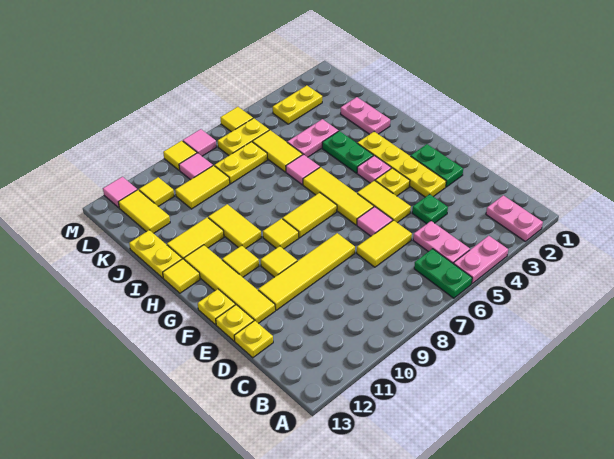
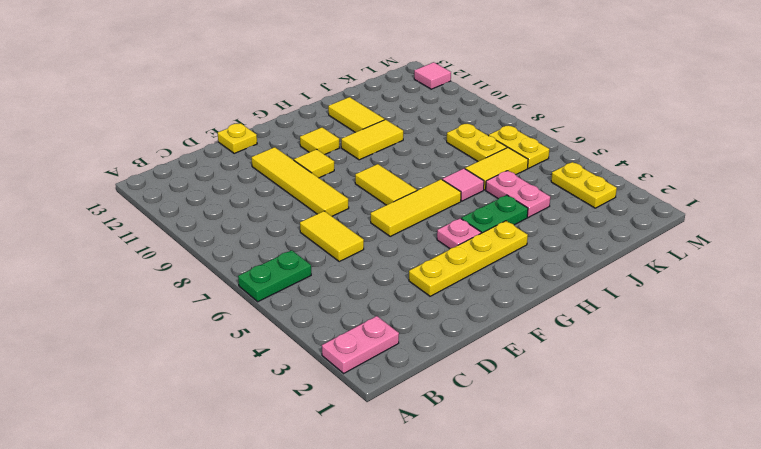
none -> pink 1x2 plate [453,236,508,283]
none -> pink 1x2 plate [413,221,470,263]
none -> green 1x1 plate [412,194,448,224]
none -> yellow 1x1 plate [234,321,273,358]

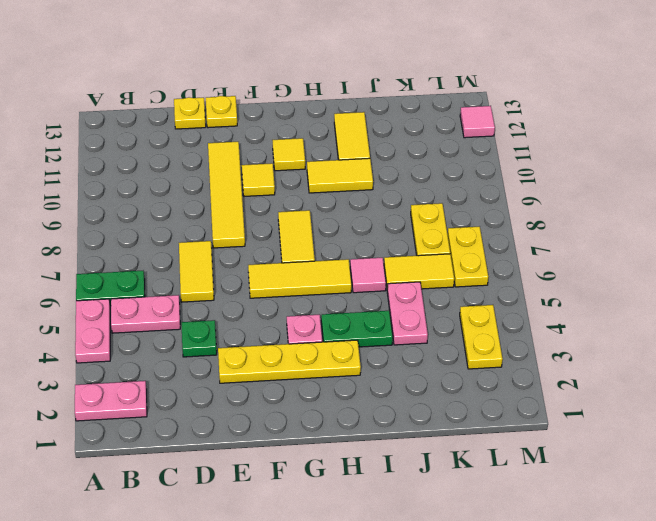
none -> green 1x2 plate [411,144,463,187]
none -> yellow 1x2 tile [357,180,411,223]
none -> pink 1x1 tile [357,207,393,236]
none -> yellow 1x4 tile [184,245,275,323]

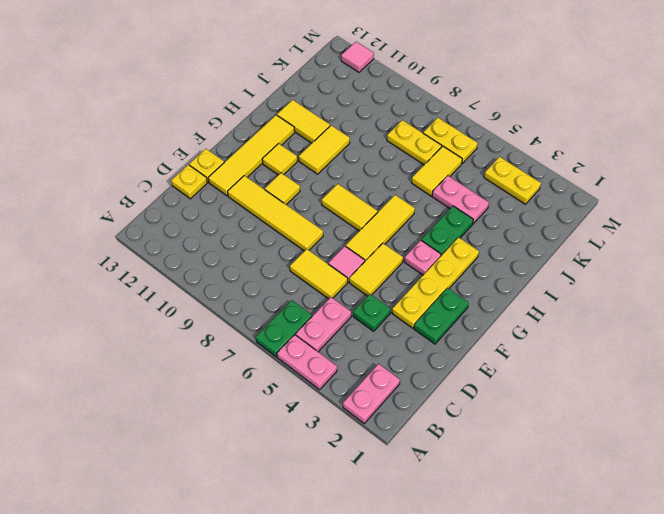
none -> yellow 1x1 plate [375,168,410,196]
none -> yellow 1x1 plate [198,289,235,325]
none -> yellow 1x1 tile [263,219,299,249]
none -> yellow 1x1 tile [163,259,200,293]

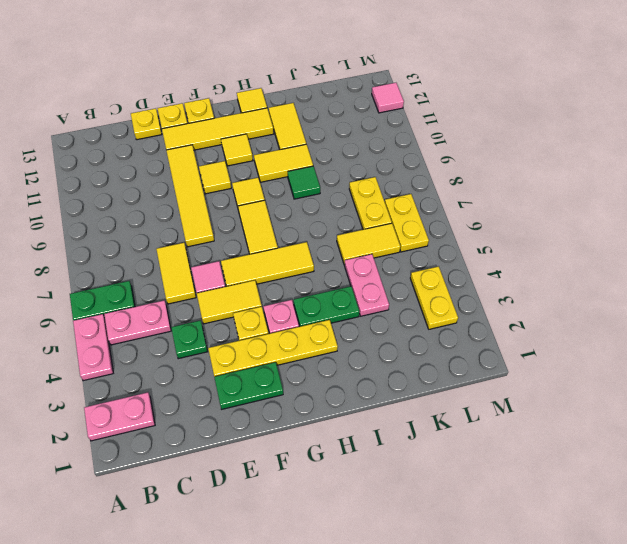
green 1x1 tile [288,166,320,199] -> none
none -> pink 1x2 plate [341,97,390,134]
none -> pink 1x1 tile [286,154,320,185]
none -> yellow 1x2 plate [129,230,182,278]
none -> yellow 1x2 tile [175,166,230,209]

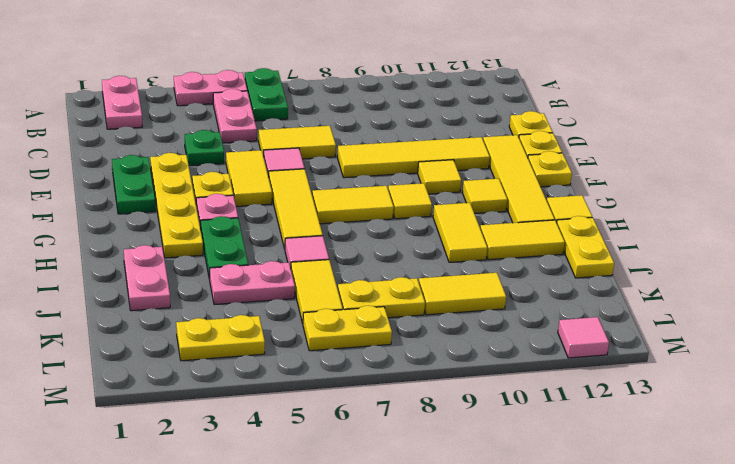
none -> yellow 1x2 tile [118,190,170,233]
none -> pink 1x1 tile [179,153,213,180]
none -> yellow 1x1 tile [139,177,174,207]
none -> yellow 1x1 tile [220,107,253,132]

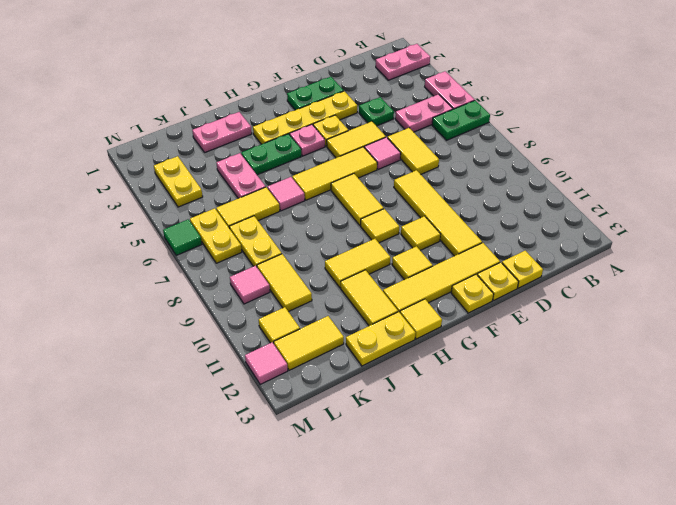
green 1x1 tile [163,219,202,255] -> yellow 1x1 tile [220,107,253,132]
none -> pink 1x1 tile [183,129,216,156]
none -> yellow 1x1 tile [163,141,197,170]

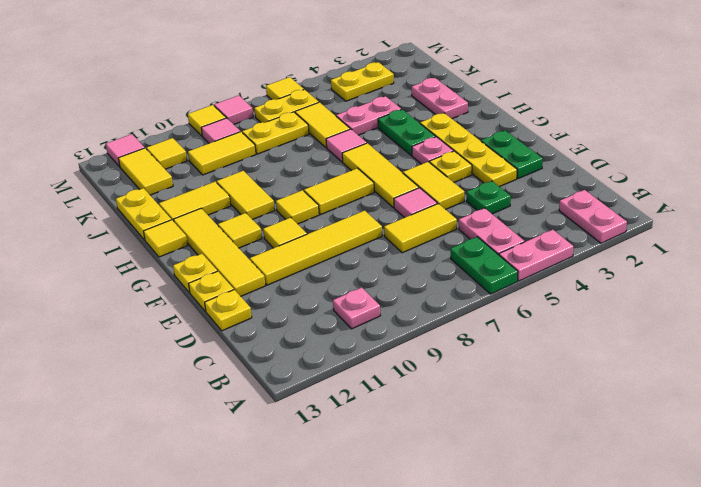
pink 1x1 plate [333,287,380,329] -> none

